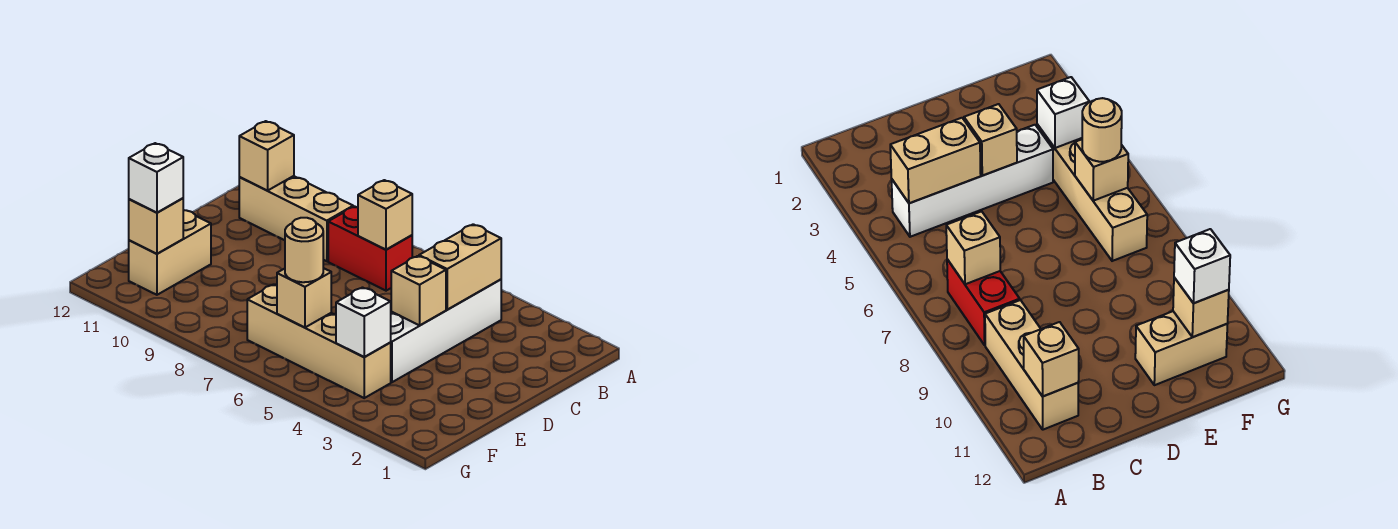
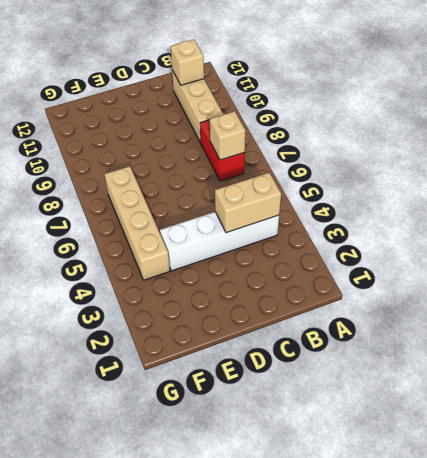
none -> tan 1x2 brick [129,210,211,295]
none -> tan 1x1 brick [391,256,446,325]
none -> white 1x1 brick [336,288,391,357]

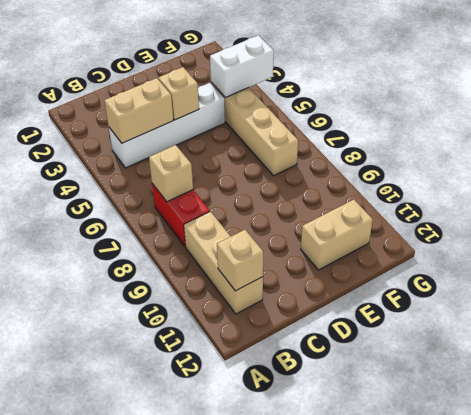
white 1x2 brick [210,35,274,97] -> white 1x1 brick [336,288,391,357]
none -> tan 1x1 brick [277,268,331,328]
none -> tan 1x1 brick [129,198,183,254]
none -> tan 1x1 round brick [285,218,323,282]

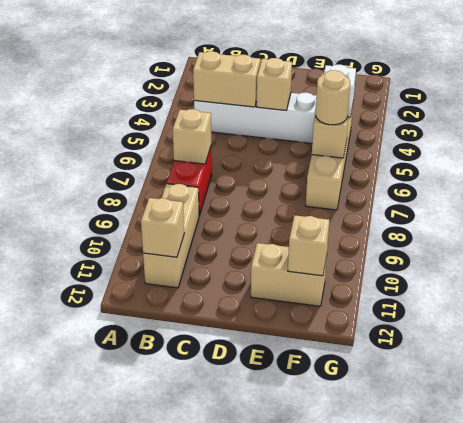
none -> white 1x1 brick [129,143,183,213]

